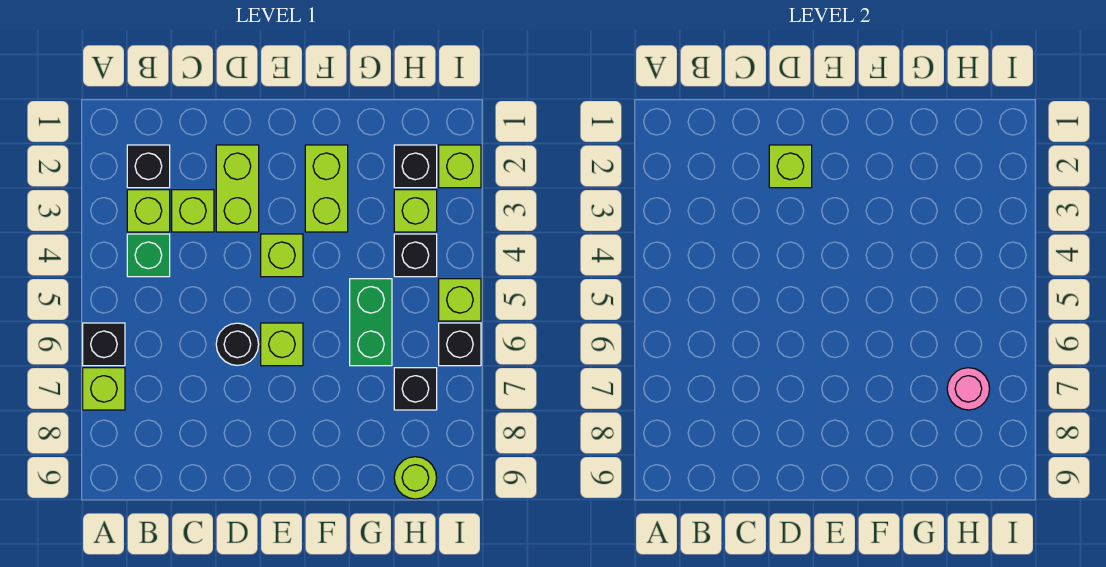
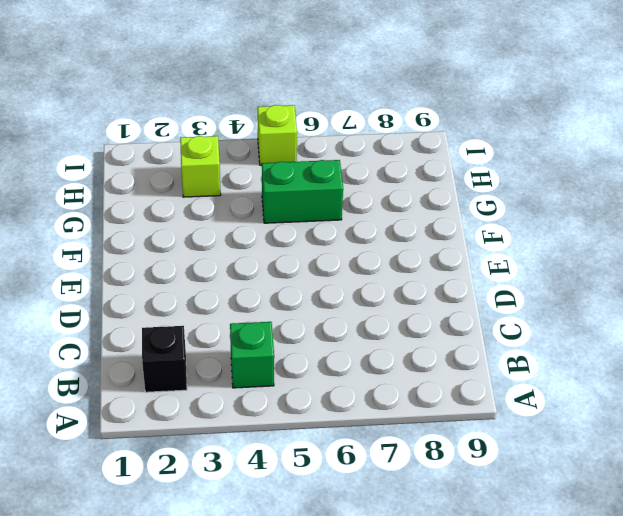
none -> black 1x1 brick [83,323,125,366]
none -> lime 1x1 brick [83,368,125,410]
none -> lime 1x1 brick [127,190,170,232]

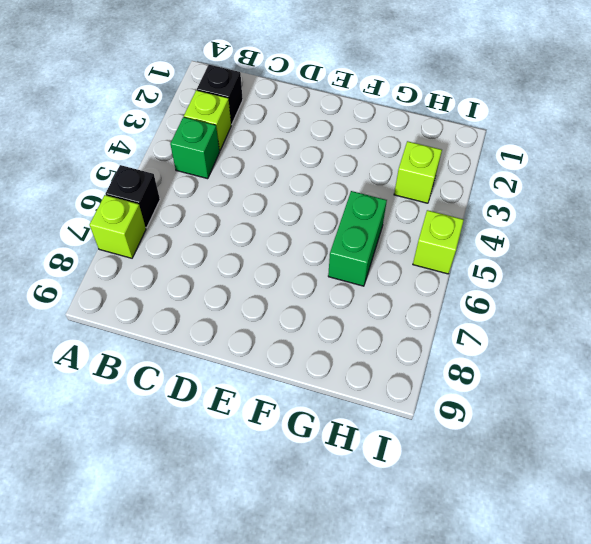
none -> lime 1x1 brick [172,190,214,232]
none -> lime 1x2 brick [216,145,259,232]
none -> black 1x1 round brick [216,323,259,365]

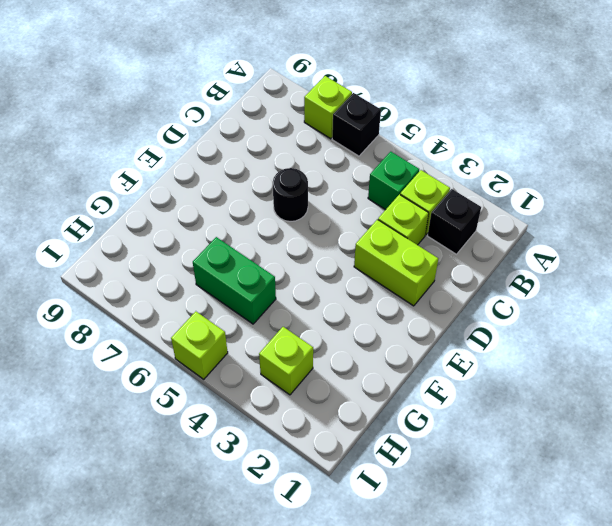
none -> lime 1x1 brick [261,234,303,277]
none -> lime 1x1 brick [261,323,303,366]
none -> lime 1x2 brick [305,145,348,232]

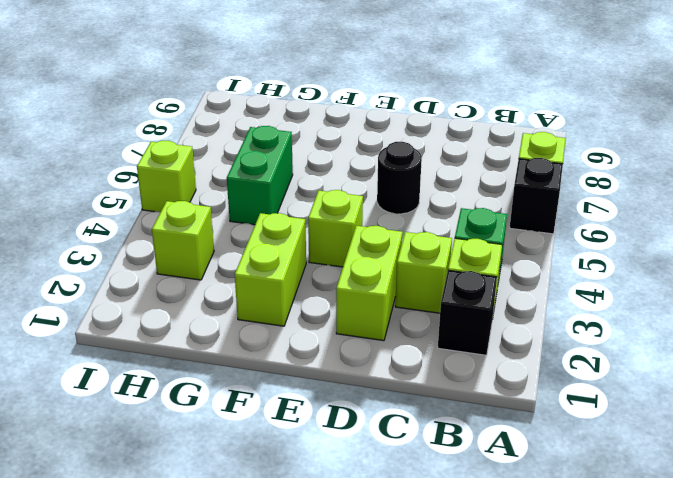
none -> lime 1x1 brick [261,323,303,366]
none -> black 1x1 brick [394,145,437,188]
none -> black 1x1 brick [394,234,437,277]

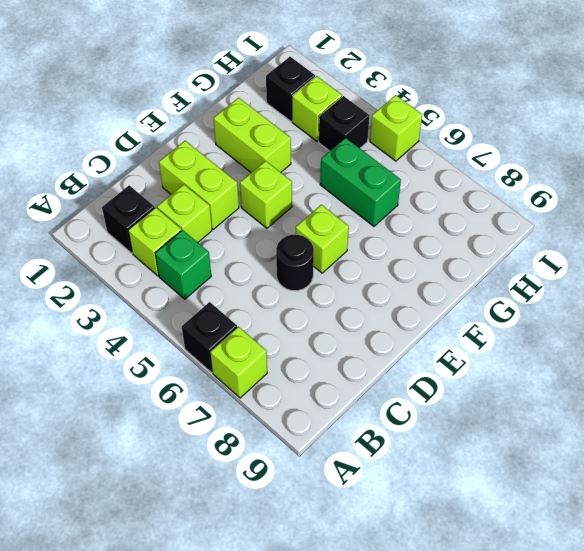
none -> black 1x1 brick [394,368,437,410]
none -> lime 1x1 round brick [394,457,437,499]
none -> lime 1x1 brick [439,145,481,188]

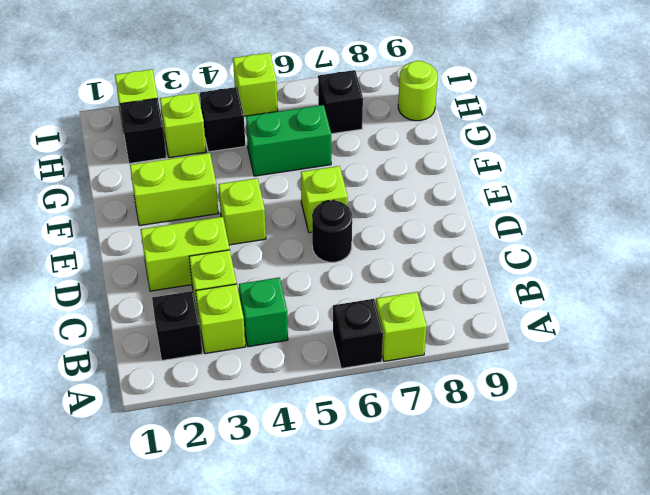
none -> black 1x1 brick [439,323,481,366]
none -> lime 1x1 brick [769,145,812,188]
none -> pink 1x1 round brick [947,368,990,410]

